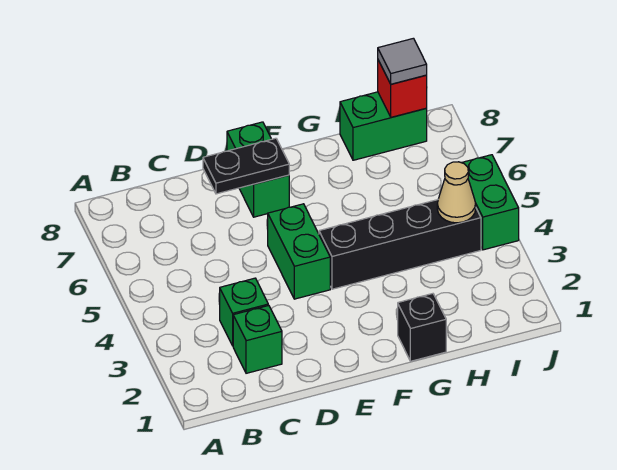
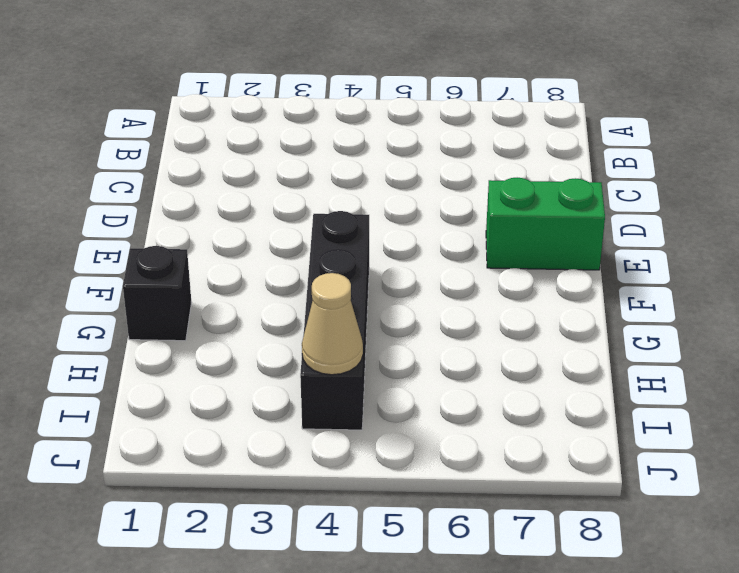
none -> green 1x1 brick [233,305,282,373]
none -> green 1x1 brick [220,278,268,346]
none -> green 1x2 brick [268,204,330,299]

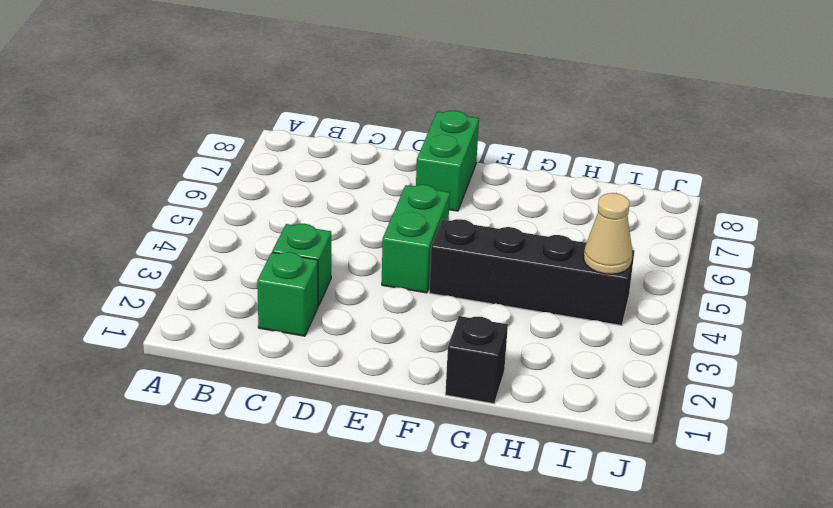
none -> green 1x2 brick [340,92,427,160]
none -> green 1x2 brick [462,155,519,250]
none -> black 1x2 plate [203,138,289,194]

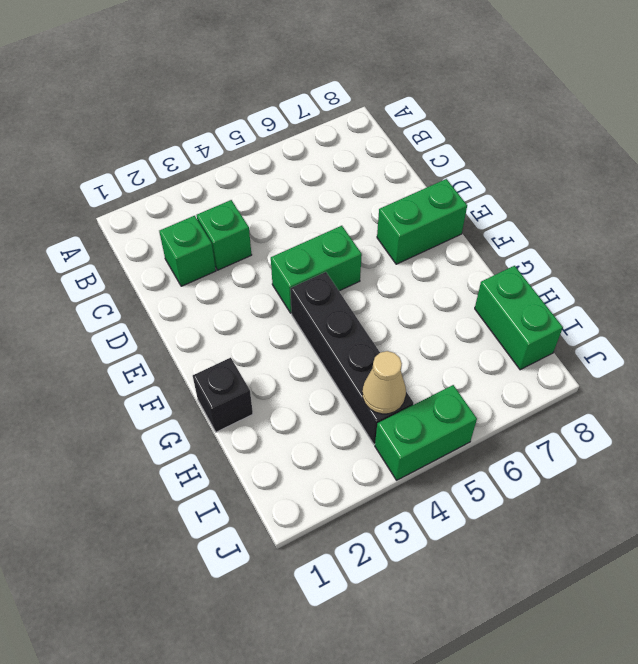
none -> black 1x2 plate [203,138,289,194]
none -> red 1x1 brick [378,60,427,117]
none -> grey 1x1 tile [378,38,427,84]

